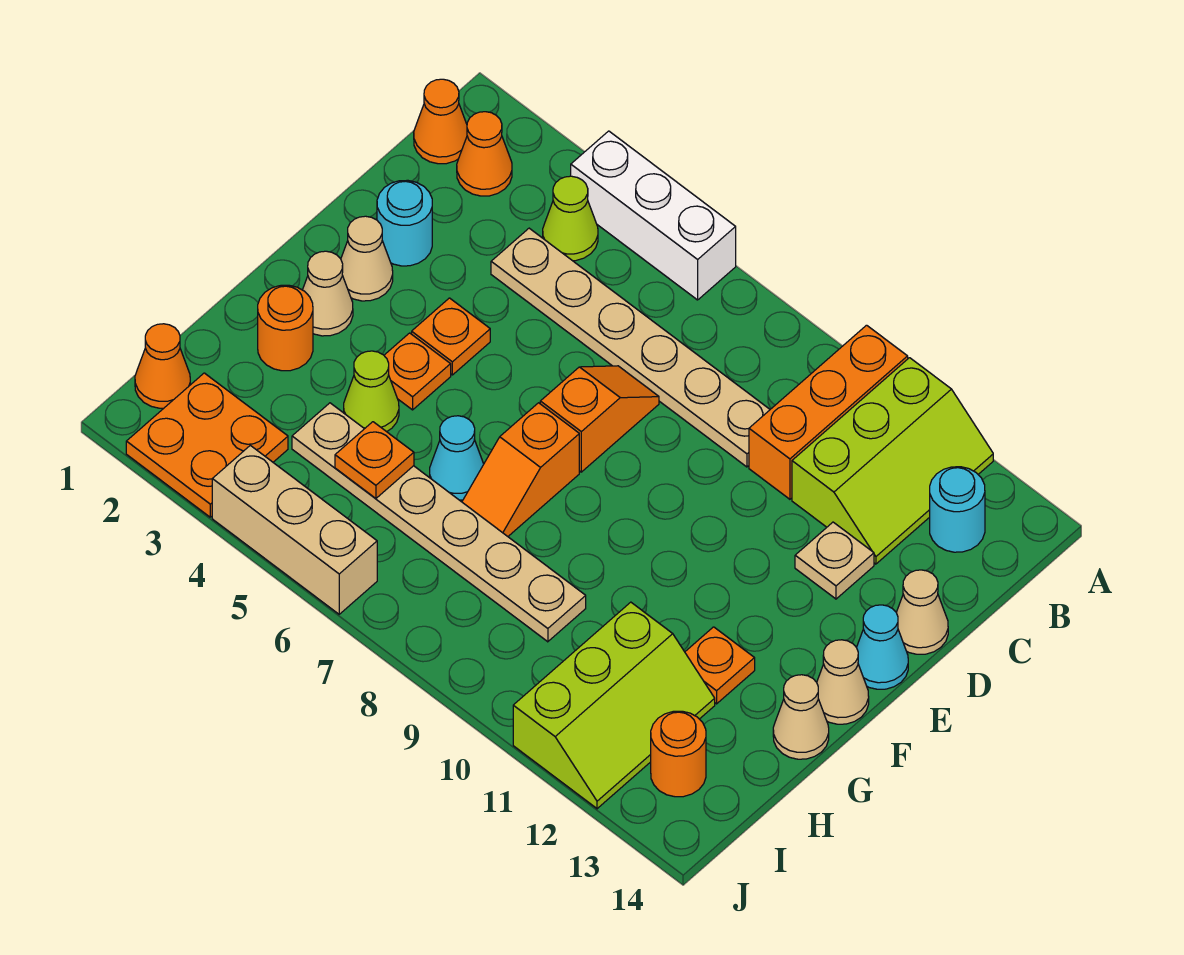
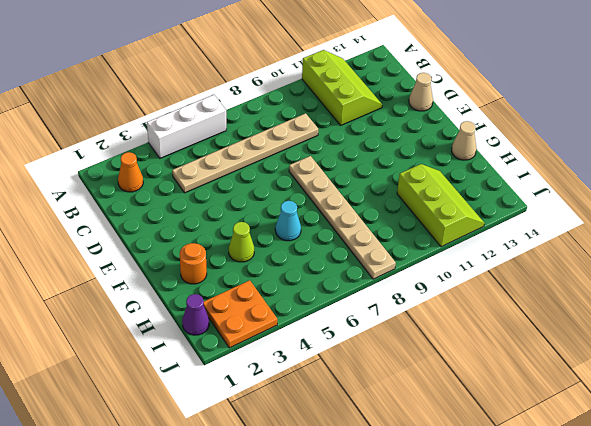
tan 1x6 plate [289,156,396,279] -> tan 1x6 plate turned to [292,403,586,642]
purple 1x1 cone [182,294,209,335] -> orange 1x1 cone [135,324,190,408]
none -> orange 1x3 brick [749,325,908,499]
none -> orange 1x1 cone [414,79,467,164]
none -> lime 1x1 cone [543,176,598,261]
none -> cyan 1x1 round brick [930,467,985,552]

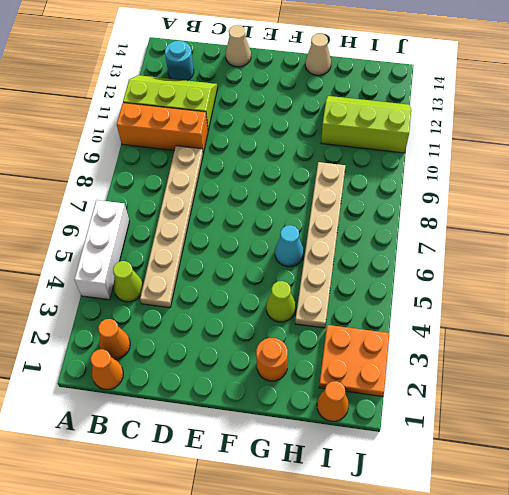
none -> cyan 1x1 round brick [377,180,432,266]
none -> orange 1x2 slope [540,366,659,472]
none -> tan 1x1 plate [795,522,874,599]
none -> tan 1x1 cone [341,216,393,301]

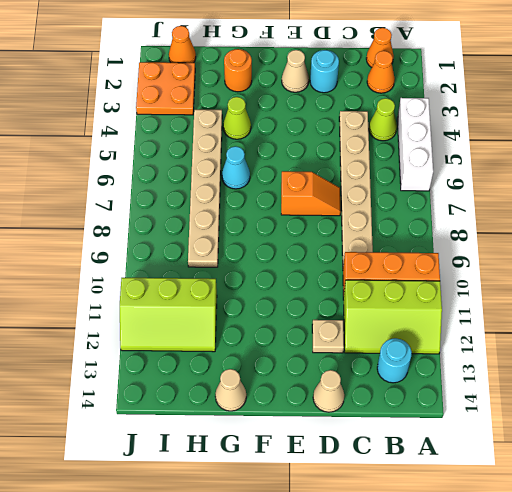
none -> orange 1x1 plate [412,298,490,375]
none -> cyan 1x1 cone [857,605,908,689]
none -> tan 1x1 cone [303,251,353,336]
none -> orange 1x1 plate [384,333,451,410]

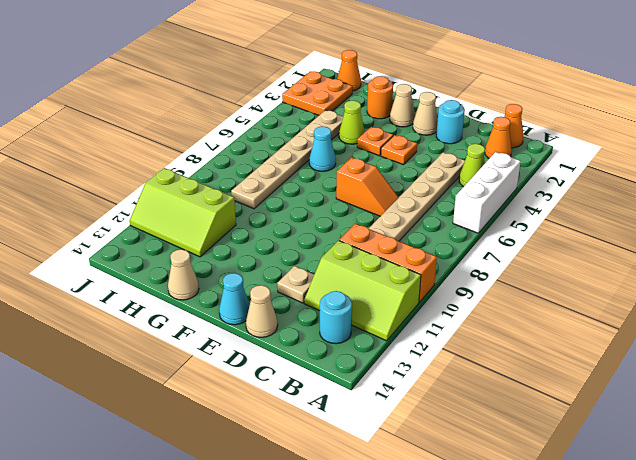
none -> orange 1x2 slope [462,403,579,536]
none -> tan 1x1 cone [817,640,869,724]
none -> orange 1x1 plate [685,627,755,704]
none -> orange 1x1 round brick [651,711,706,797]

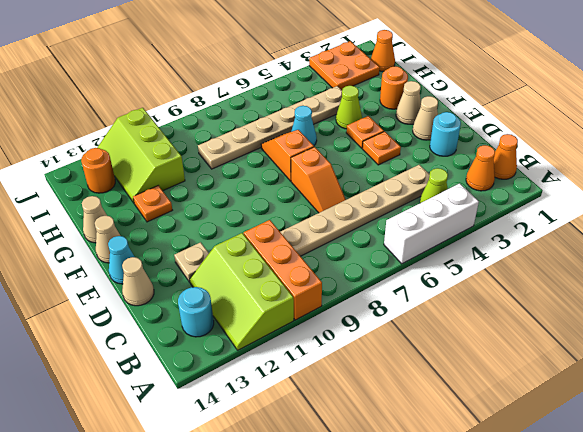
none -> tan 1x3 brick [212,445,377,614]
none -> orange 1x1 plate [335,422,414,498]

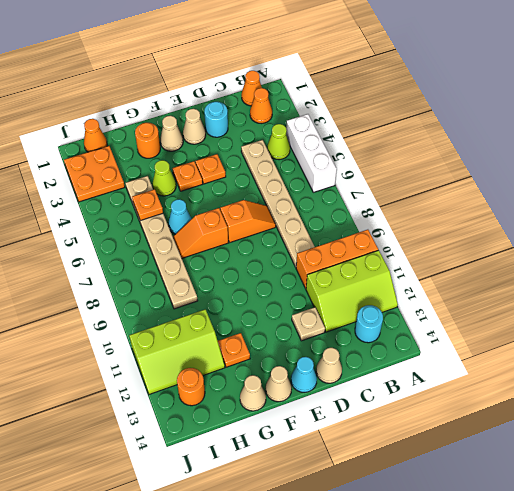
none -> tan 1x3 brick [212,445,377,614]

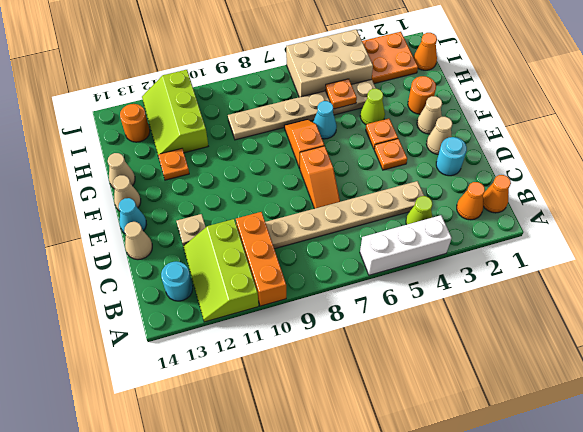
tan 2x3 brick [286,29,373,97] -> tan 1x3 brick [212,445,377,614]

